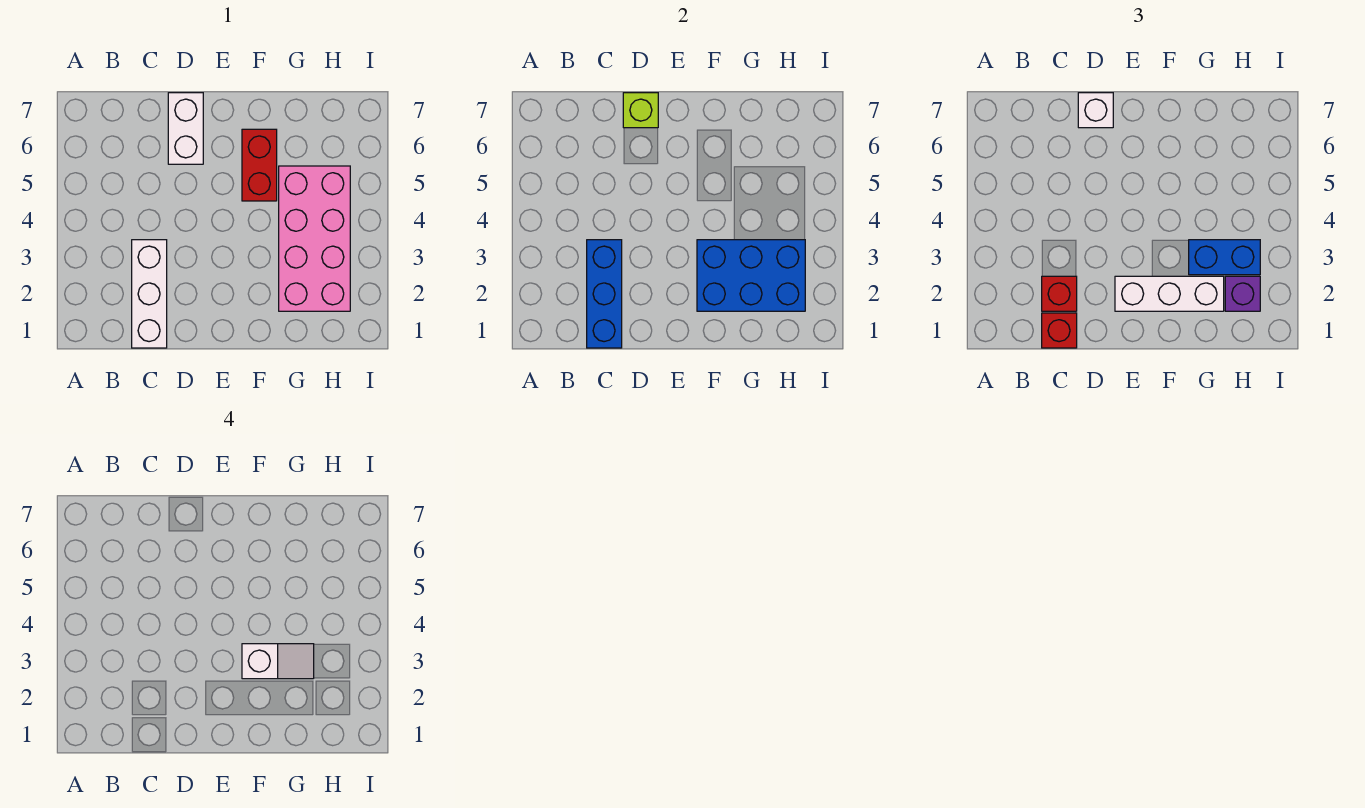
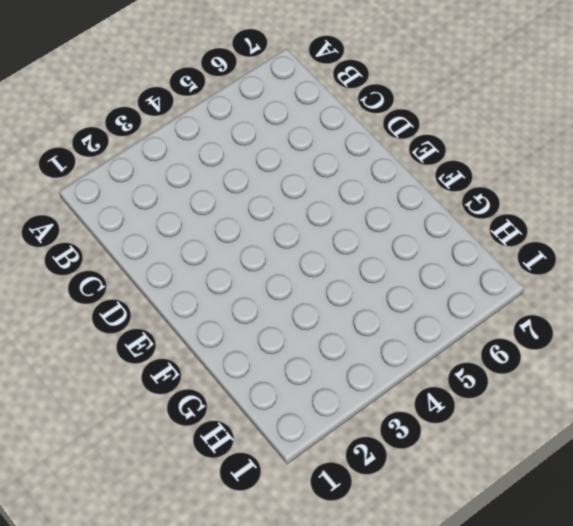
none -> white 1x3 brick [132,240,167,348]
none -> white 1x2 brick [168,93,203,164]
none -> red 1x2 brick [242,129,277,201]

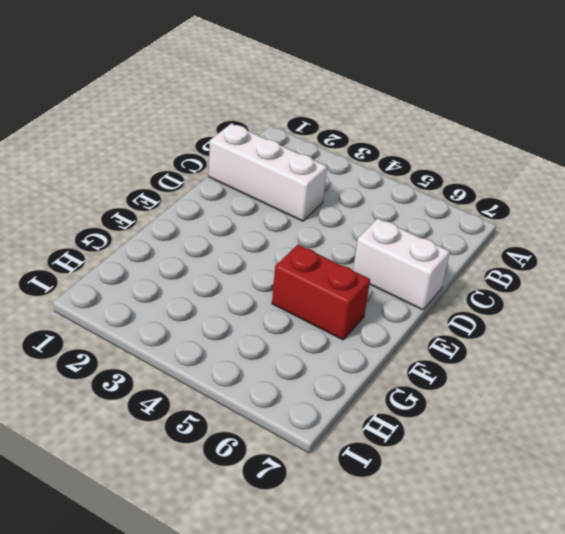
none -> pink 2x4 brick [279,166,350,311]
none -> blue 1x3 brick [587,240,622,348]
none -> lime 1x1 brick [623,93,658,128]

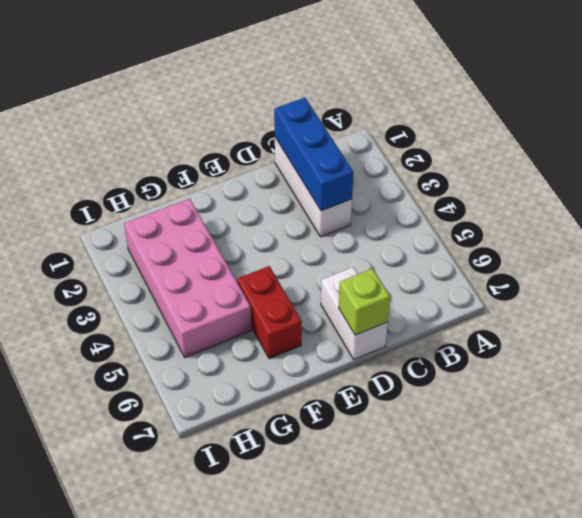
none -> blue 2x3 brick [697,240,805,311]
none -> red 1x1 brick [1042,313,1077,348]
none -> red 1x1 brick [1042,276,1077,311]

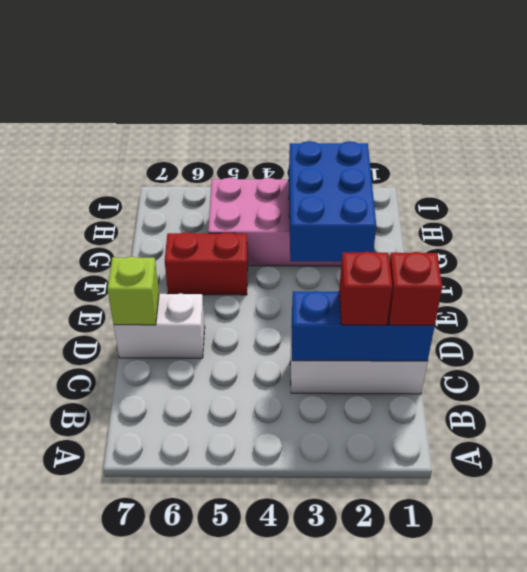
none -> white 1x1 brick [1078,93,1113,128]
none -> white 1x3 brick [1115,276,1224,311]
none -> blue 1x2 brick [1189,240,1260,275]

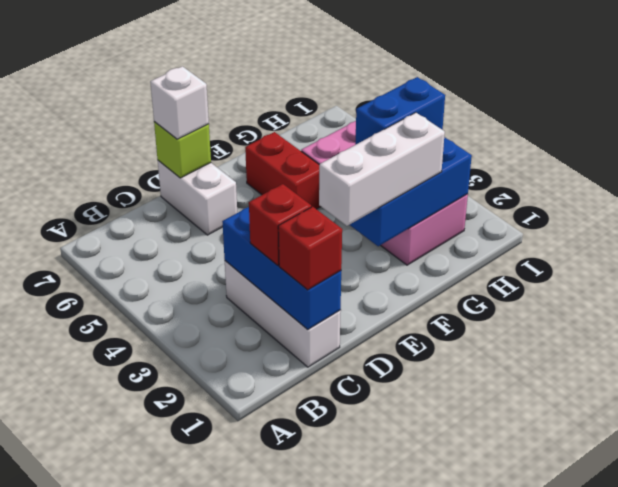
none -> purple 1x1 brick [1225,276,1260,311]
none -> white 1x2 slope [242,644,314,679]

